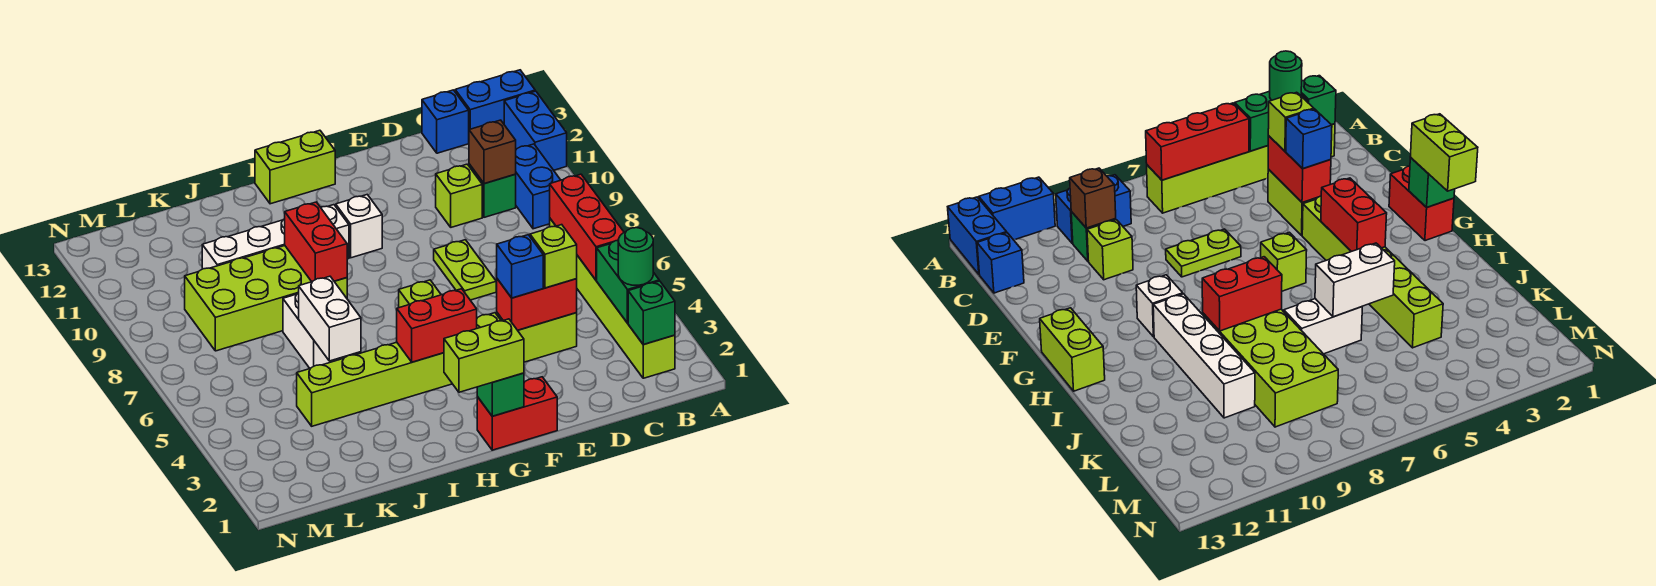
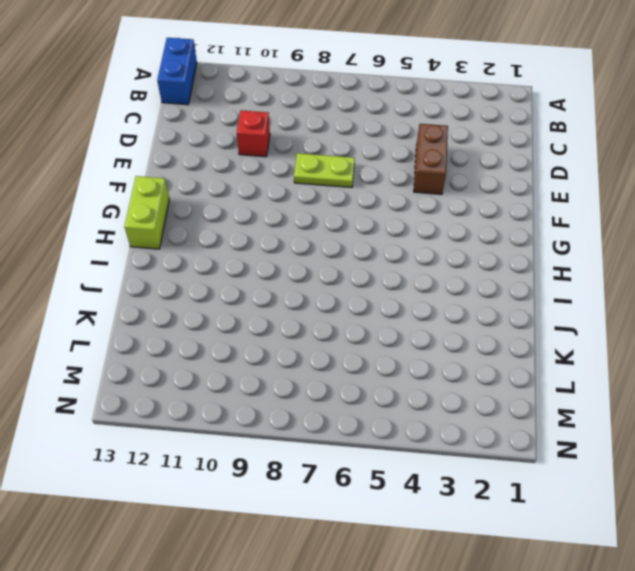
brown 1x2 brick [414,124,448,194] -> lime 1x2 brick [497,313,577,362]
red 1x1 brick [237,110,270,157] -> lime 1x1 brick [436,164,482,227]
none -> blue 1x2 brick [504,91,567,170]
none -> lime 1x6 brick [550,219,675,378]
none -> blue 1x2 brick [516,144,560,229]
none -> green 1x1 brick [469,164,516,217]

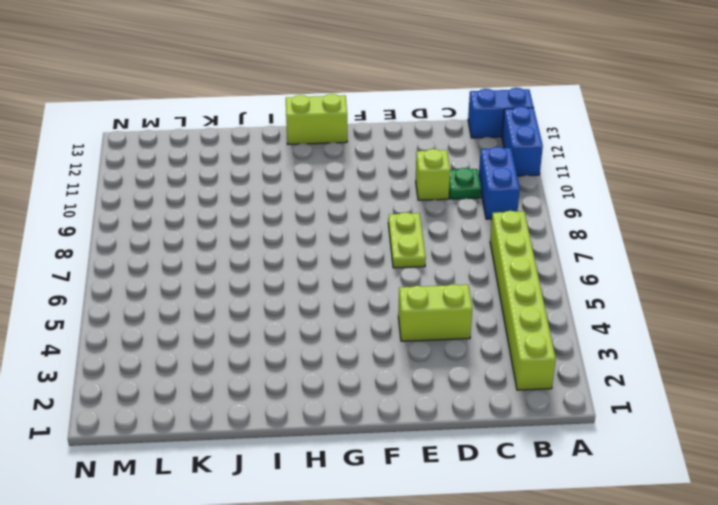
green 1x1 plate [449,168,481,199] -> green 1x1 brick [469,164,516,217]
none -> blue 1x1 brick [422,90,469,153]
none -> red 1x2 brick [477,377,557,450]
none -> lime 1x6 brick [297,313,501,426]
none -> lime 1x1 brick [399,280,441,308]

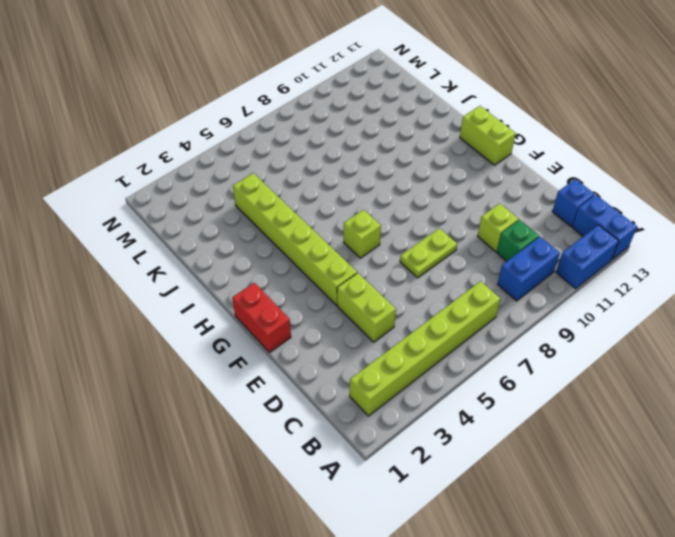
none -> white 1x1 brick [336,195,382,258]
none -> white 1x4 brick [202,205,349,269]
none -> lime 2x4 brick [185,246,347,351]
none -> white 1x2 brick [283,293,345,369]

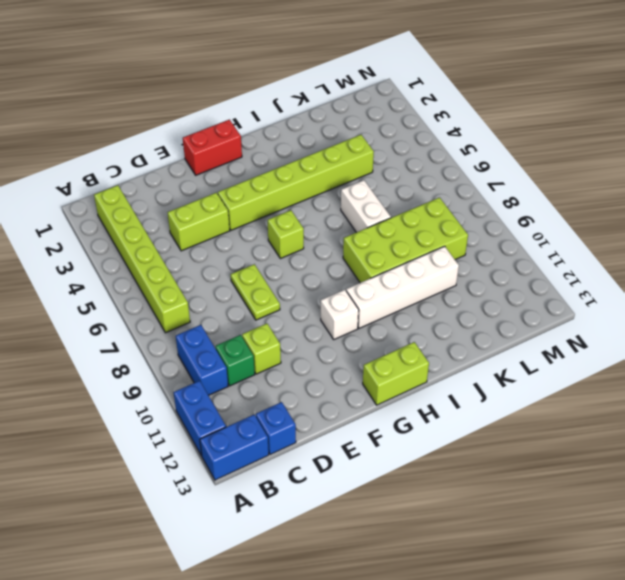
none -> green 1x1 brick [628,281,675,345]
none -> green 1x2 brick [597,240,659,323]
none -> red 1x3 brick [550,174,624,280]
none -> brown 1x1 brick [469,120,516,184]

